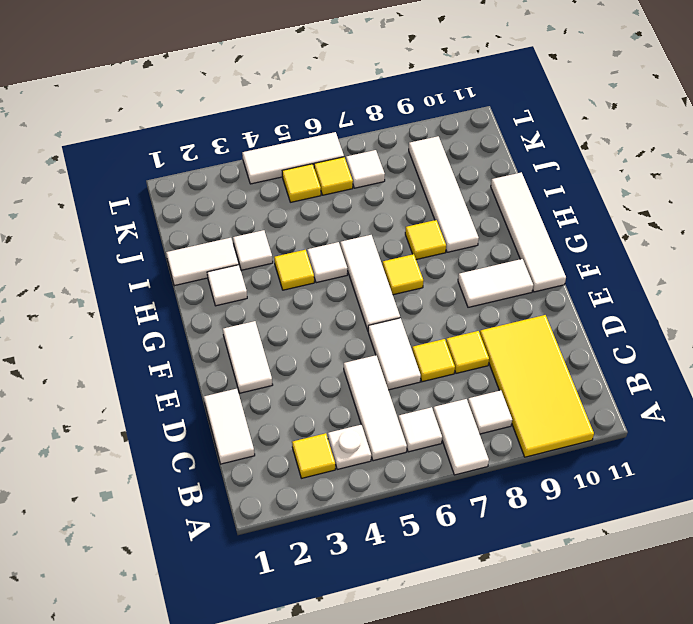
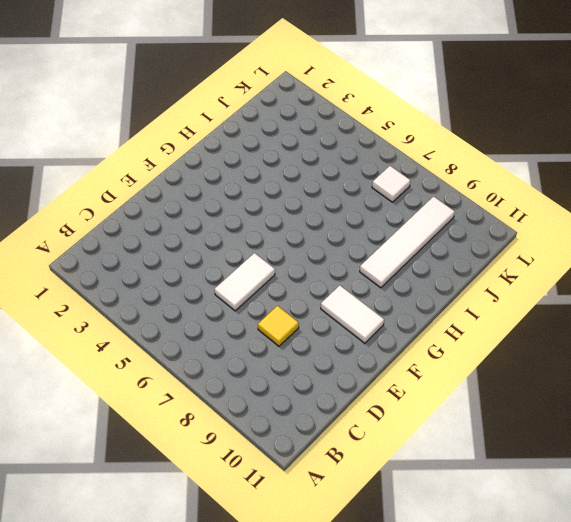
none -> white 1x2 tile [433,399,489,475]
none -> yellow 2x4 tile [480,315,594,457]
none -> yellow 1x1 tile [292,433,335,478]

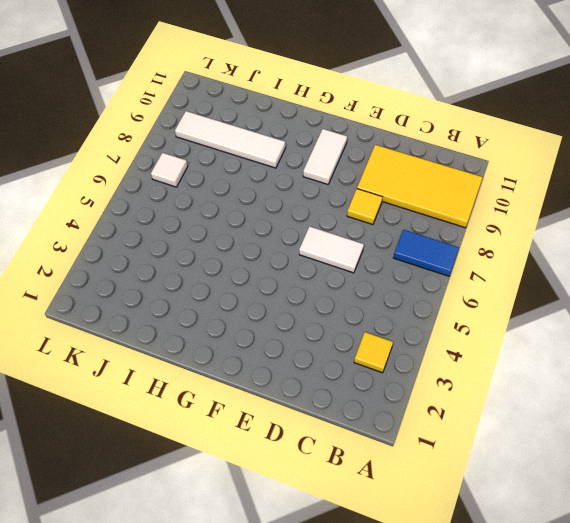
blue 1x2 tile [393,230,459,276] -> white 1x2 tile [433,399,489,475]
none -> white 1x1 plate [328,425,371,470]
none -> white 1x3 tile [344,355,407,461]
none -> white 1x1 tile [398,407,442,452]

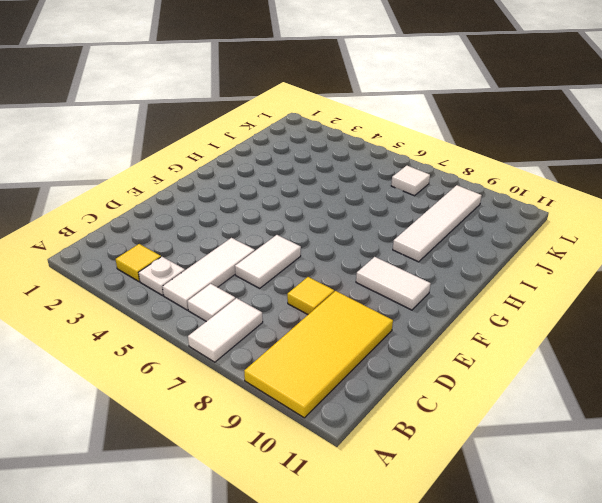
none -> white 1x1 tile [468,390,512,434]
none -> white 1x2 tile [204,389,255,464]
none -> yellow 1x1 tile [412,339,455,382]

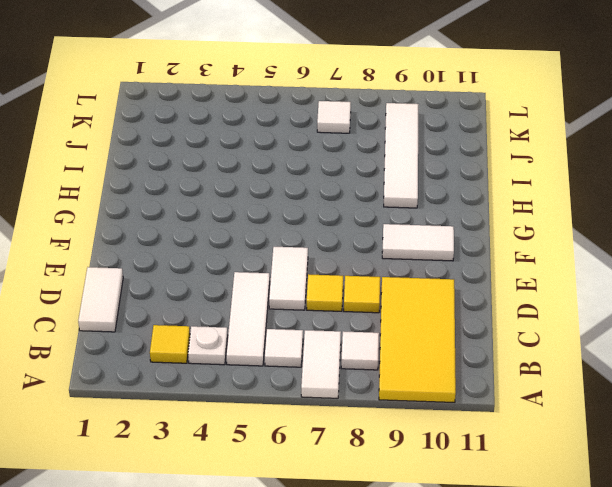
none -> white 1x2 tile [223,321,273,393]
none -> white 1x3 tile [340,235,400,330]
none -> white 1x4 tile [491,172,566,292]

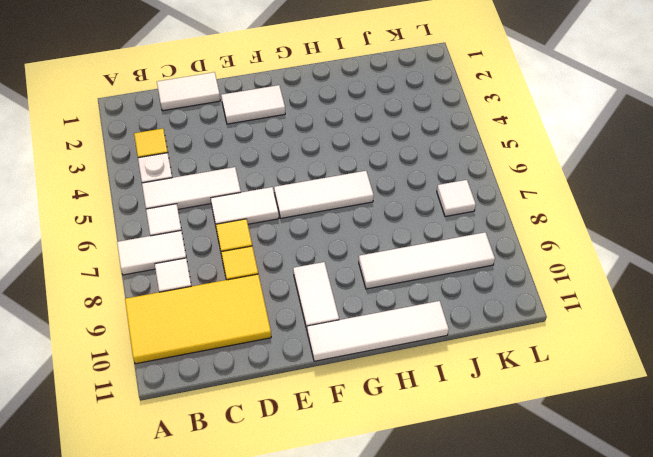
none -> yellow 1x1 tile [382,254,424,295]
none -> white 1x1 tile [207,265,247,306]
none -> yellow 1x1 tile [274,250,314,290]

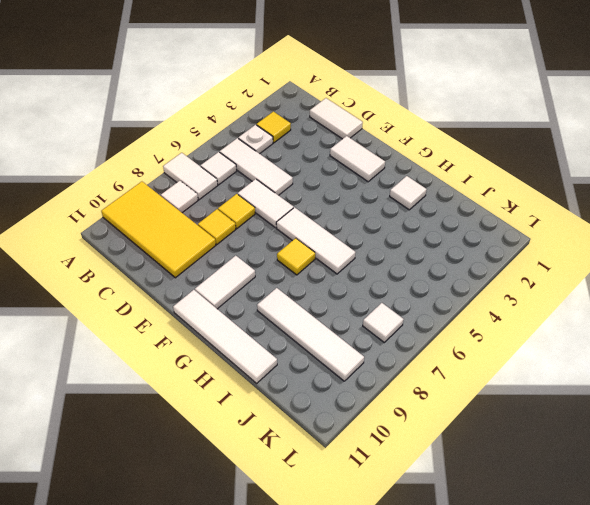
none -> yellow 1x1 tile [274,250,314,290]
none -> white 1x1 tile [307,242,347,283]
none -> yellow 1x1 tile [405,220,446,260]

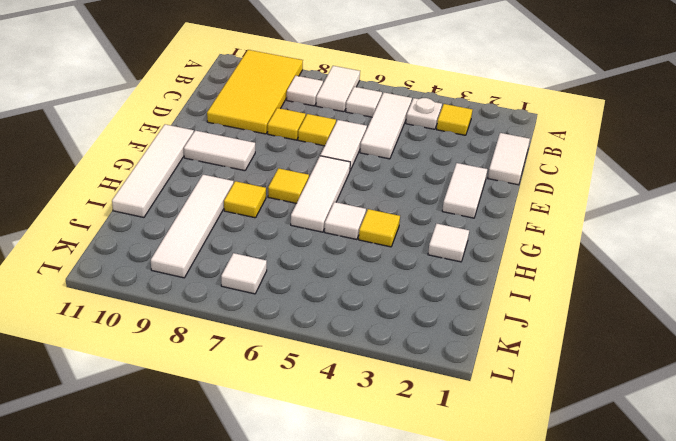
none -> white 1x2 tile [166,238,239,286]
none -> white 1x1 tile [233,230,273,270]
none -> yellow 1x1 tile [282,164,321,202]

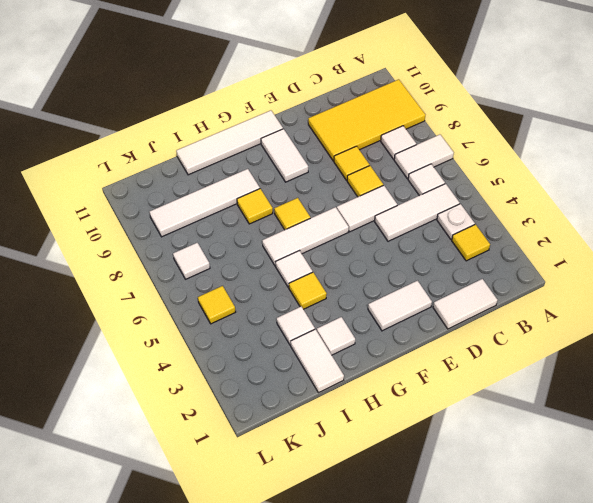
none -> yellow 1x1 tile [314,157,353,195]
none -> white 1x3 tile [242,132,344,184]

